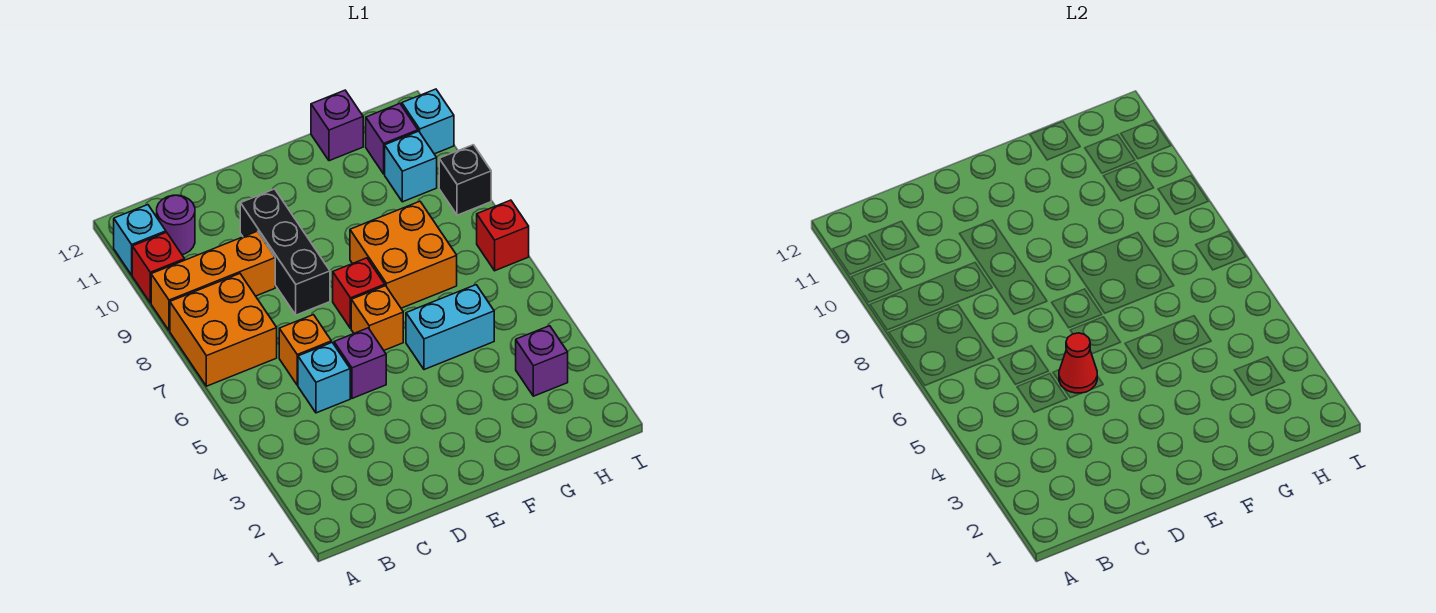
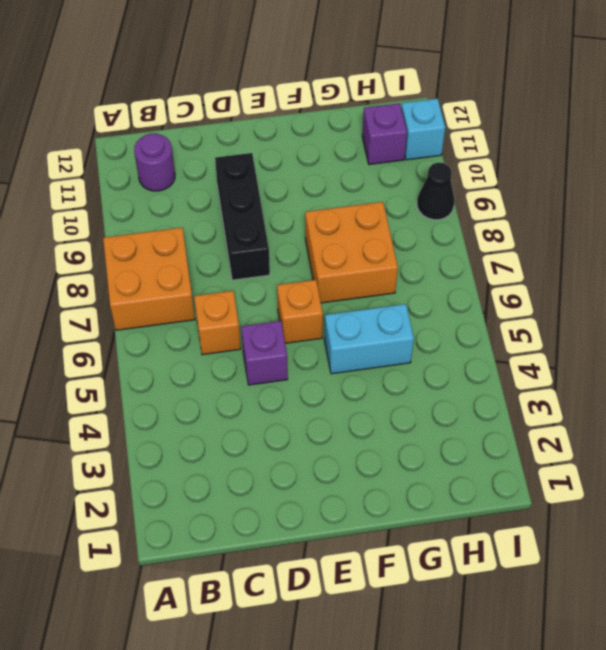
black 1x1 cone [417,163,454,220] -> black 1x1 brick [439,145,491,215]
none -> orange 1x3 brick [151,231,275,331]
none -> red 1x1 brick [132,232,185,303]
none -> cyan 1x1 brick [114,205,166,275]

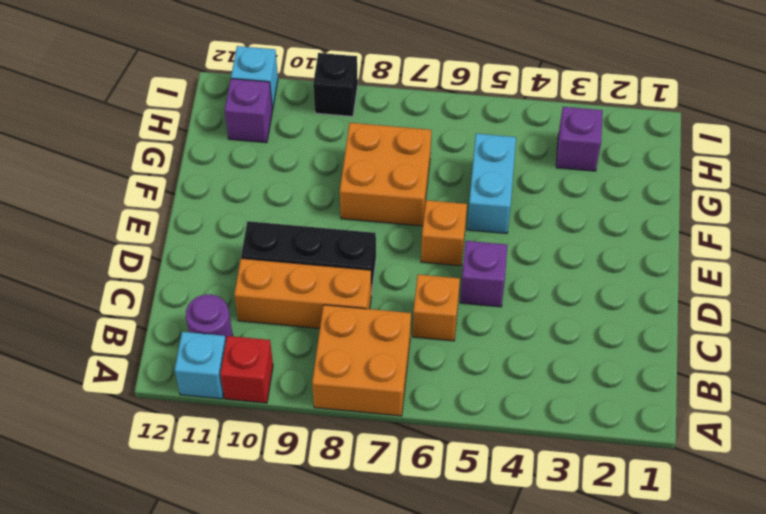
orange 1x3 brick [234,258,371,328] -> orange 1x3 brick turned to [151,231,275,331]
none -> cyan 1x1 brick [298,342,350,413]
none -> red 1x1 brick [333,258,385,329]
none -> purple 1x1 brick [311,90,363,161]

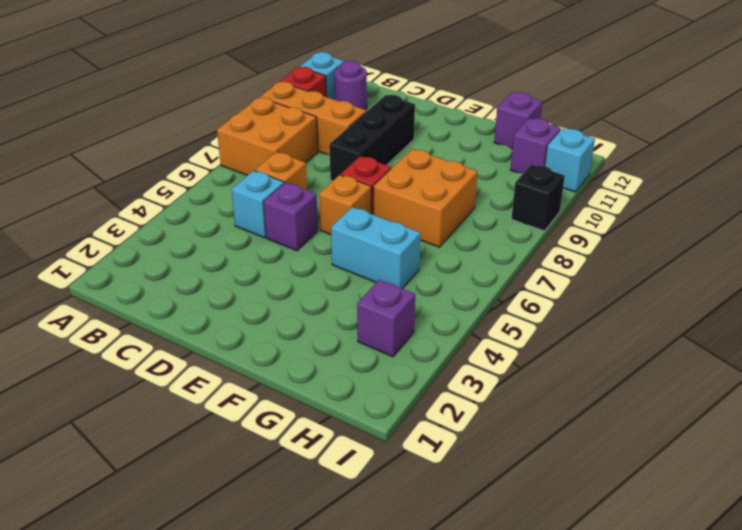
none -> cyan 1x1 brick [385,131,437,202]
none -> red 1x1 brick [477,200,529,271]
none -> red 1x1 cone [1059,333,1097,393]

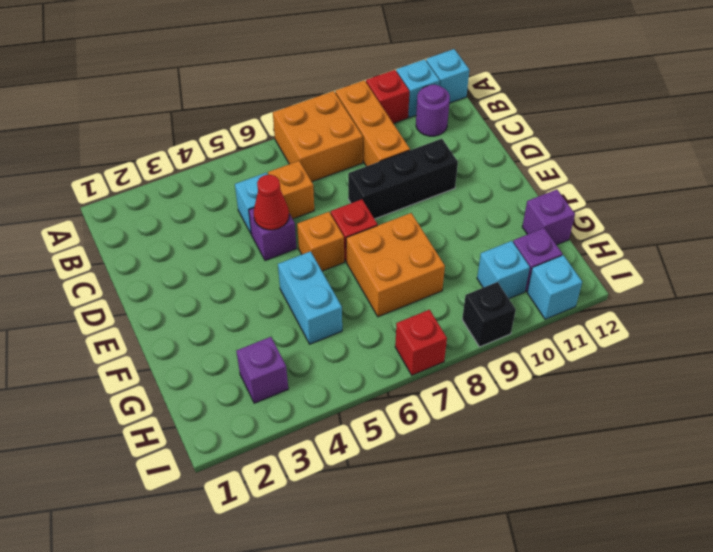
cyan 1x1 brick [426,49,469,103] -> none

